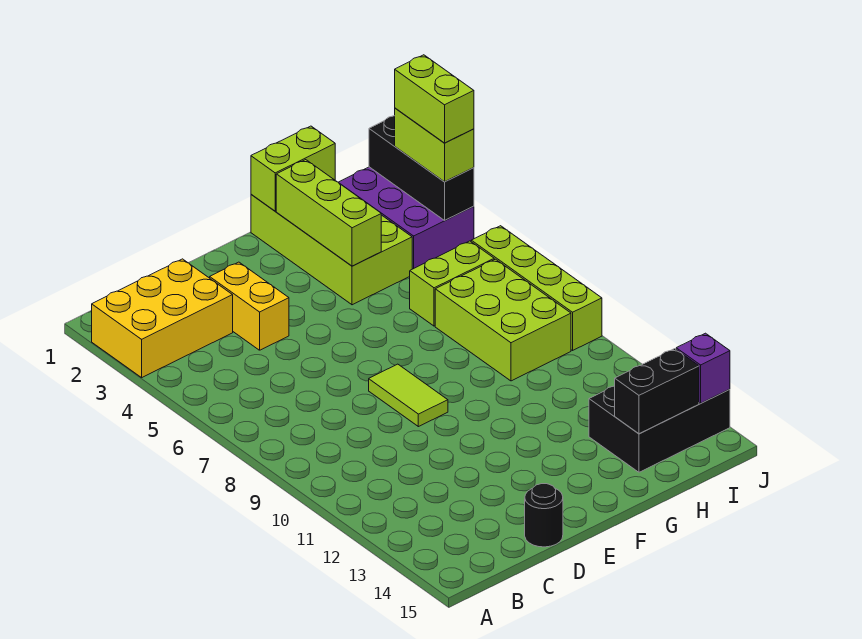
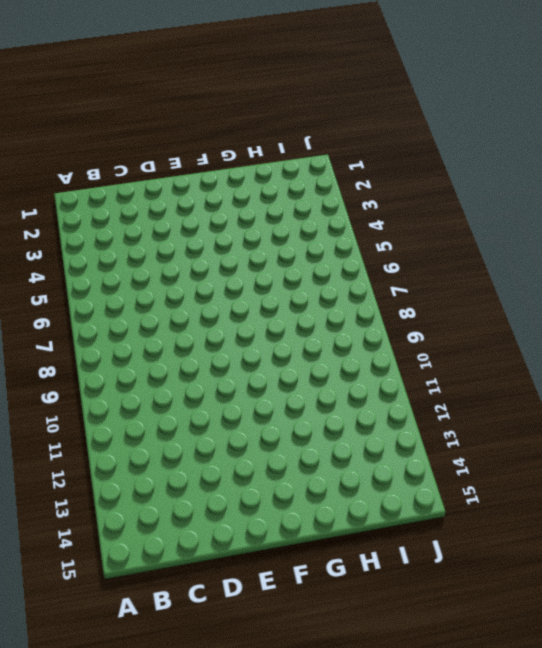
none -> yellow 2x3 brick [92,259,233,378]
none -> yellow 1x2 brick [210,262,289,350]
none -> black 1x1 round brick [525,484,563,547]

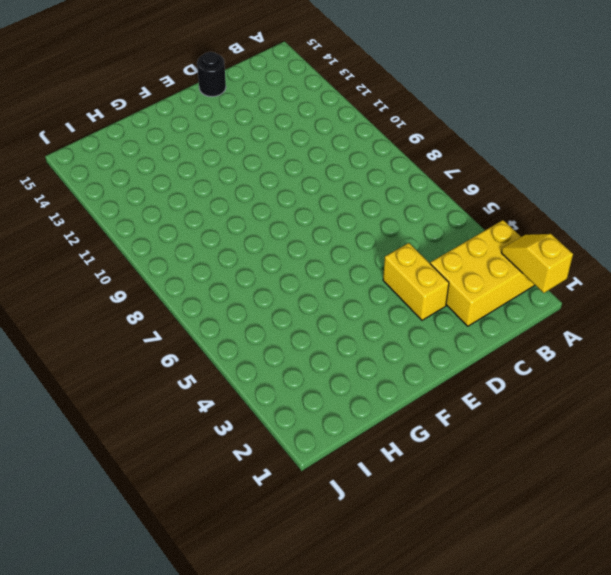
yellow 1x2 slope [501,234,573,293] -> none
none -> lime 1x2 tile [369,364,448,427]
none -> lime 2x4 brick [251,195,412,305]
none -> lime 1x2 brick [410,241,494,326]

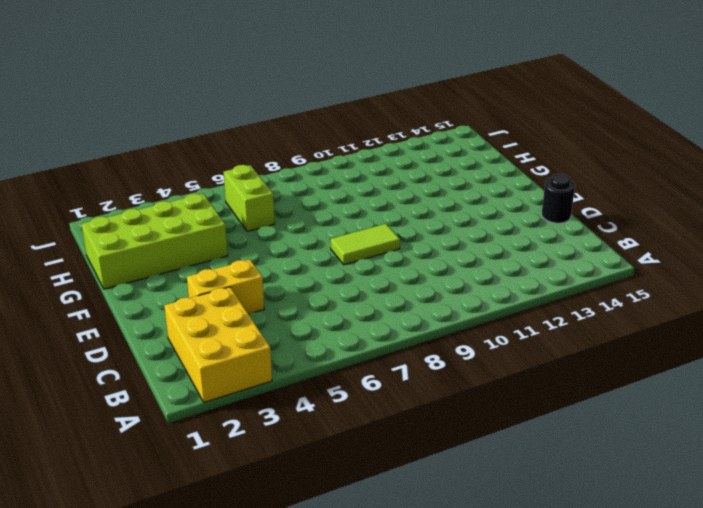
none -> lime 2x3 brick [435,259,571,381]
none -> black 2x3 brick [589,386,730,472]
none -> purple 2x3 brick [338,167,474,269]

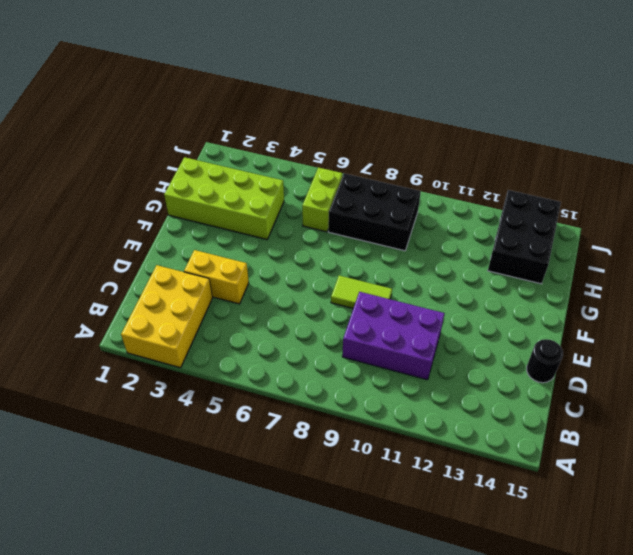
purple 2x3 brick [342,292,445,380] -> purple 2x3 brick moved to [338,167,474,269]
black 2x3 brick [328,173,421,251] -> lime 2x3 brick [435,259,571,381]
none -> lime 1x4 brick [471,226,602,350]
none -> lime 1x2 brick [251,126,335,211]
none -> lime 1x3 brick [276,160,381,266]

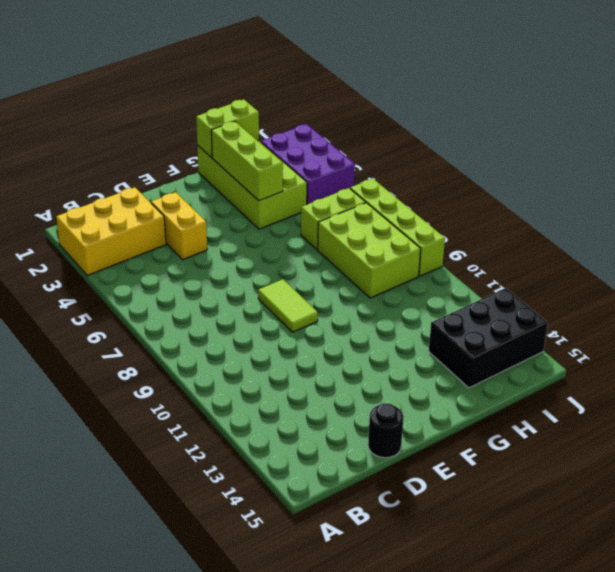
none -> black 1x2 brick [615,349,699,434]
none -> black 1x3 brick [369,116,474,220]
none -> purple 1x1 brick [676,333,730,403]

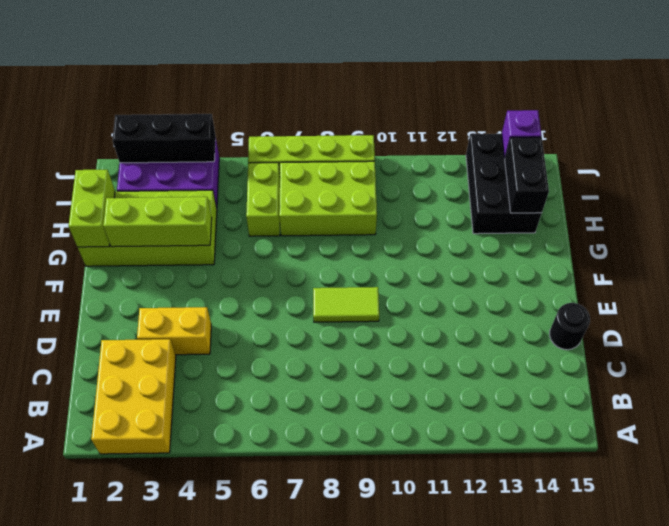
none -> lime 1x2 brick [395,108,474,182]
none -> lime 1x2 brick [395,55,474,143]

